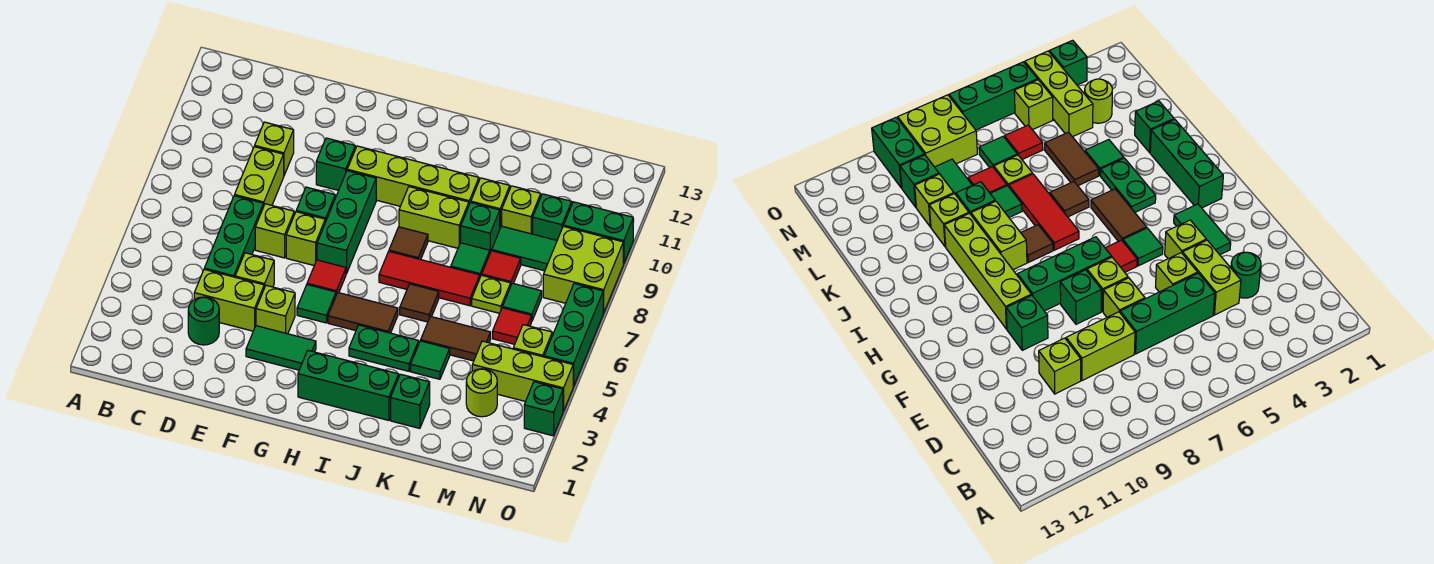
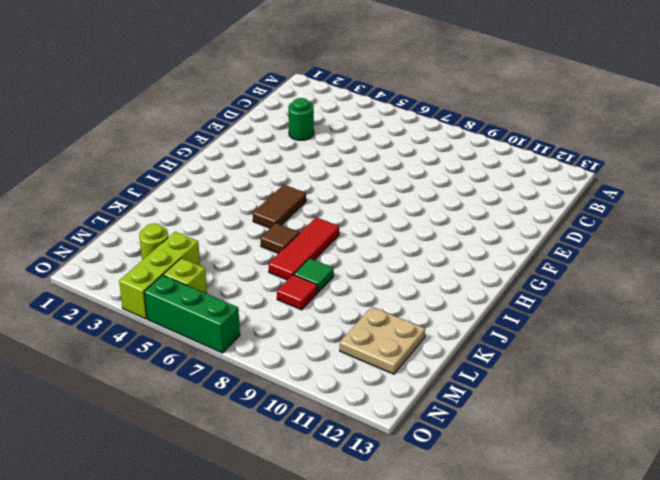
tan 2x2 plate [340,307,425,374] -> none
none -> lime 1x2 brick [194,269,264,331]
none -> green 1x3 brick [204,196,263,277]
none -> lime 1x2 brick [235,147,284,207]
none -> lime 1x1 brick [255,122,294,175]

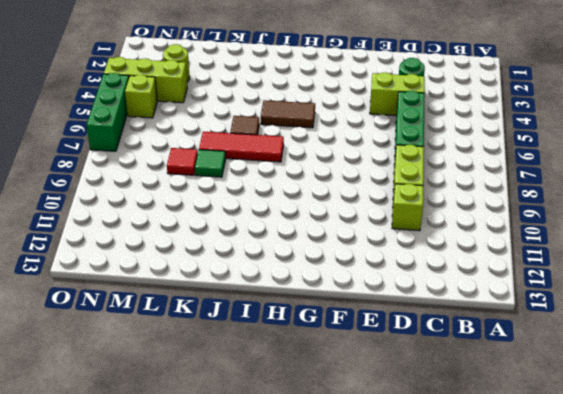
none -> lime 1x1 brick [235,253,274,288]
none -> lime 1x1 brick [255,204,294,258]
none -> green 1x2 tile [246,326,316,370]
none -> lime 1x1 brick [256,285,295,334]

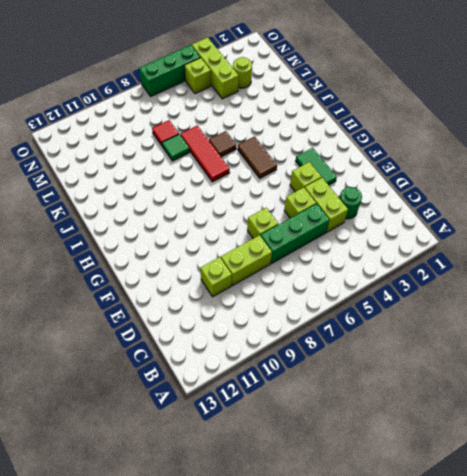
none -> lime 1x1 brick [286,212,325,265]
none -> green 1x1 brick [296,187,335,222]
none -> green 1x1 brick [316,138,355,190]
none -> green 1x1 tile [297,285,336,323]

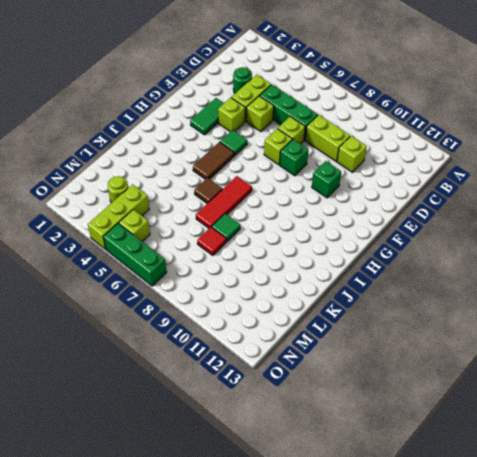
none -> red 1x1 tile [307,260,346,295]
none -> green 1x3 brick [317,171,376,274]
none -> lime 1x4 brick [347,146,479,206]
none -> green 1x3 brick [298,351,399,420]

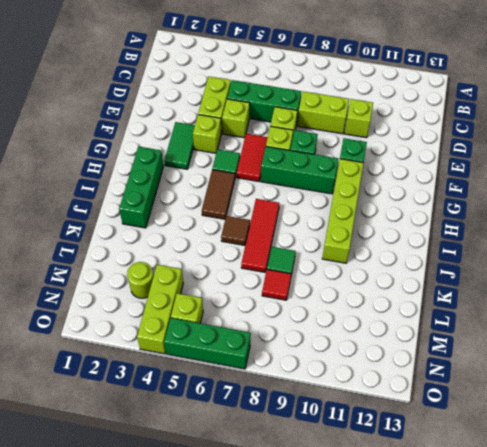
red 1x2 tile [237,134,268,182] -> red 1x1 tile [307,260,346,295]
none -> green 1x1 round brick [188,297,219,345]
none -> green 1x2 plate [349,325,419,371]
none -> brown 1x1 tile [389,227,428,260]
none -> lime 1x2 brick [399,187,469,248]

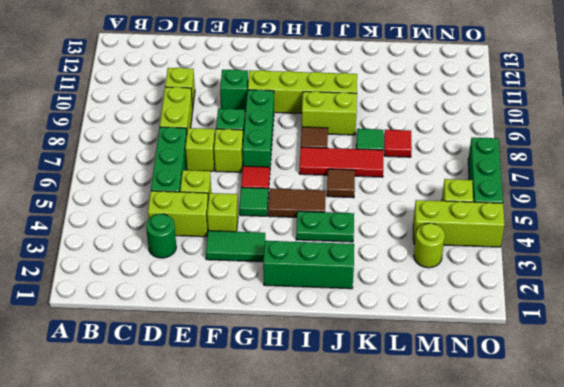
none -> green 1x1 brick [391,374,430,428]
none -> green 1x1 tile [411,341,450,379]
none -> brown 1x2 tile [421,316,491,361]
none -> green 1x1 brick [461,203,500,252]

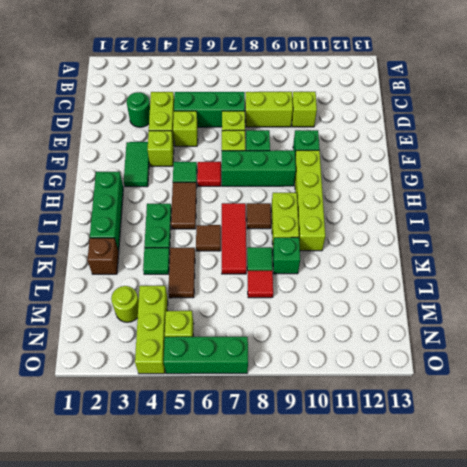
brown 1x1 brick [87,238,119,274] -> green 1x1 brick [391,374,430,428]
none -> lime 1x1 brick [471,178,510,228]
none -> lime 1x1 plate [472,275,511,313]
none -> green 1x2 tile [492,226,557,271]
none -> lime 1x1 brick [502,186,541,234]

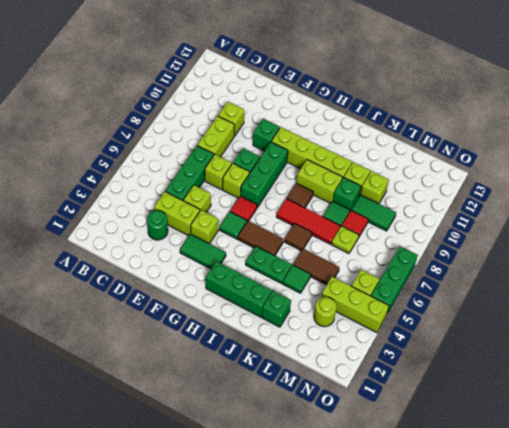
none -> red 1x1 tile [493,308,531,344]
none -> green 1x1 tile [503,283,542,322]
none -> green 1x1 brick [533,194,572,240]
none -> lime 2x2 brick [543,226,623,313]

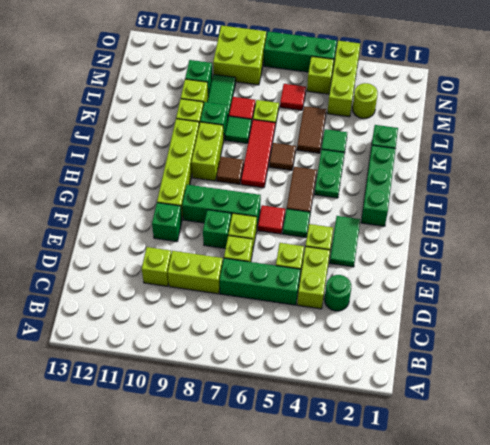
none -> green 1x1 tile [503,283,542,322]
none -> green 1x2 brick [564,202,633,264]
none -> green 1x1 brick [524,382,563,436]

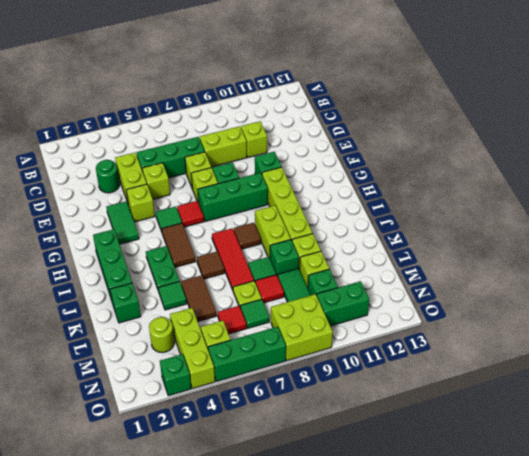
green 1x2 brick [317,281,369,326] -> green 1x2 brick turned to [564,202,633,264]

